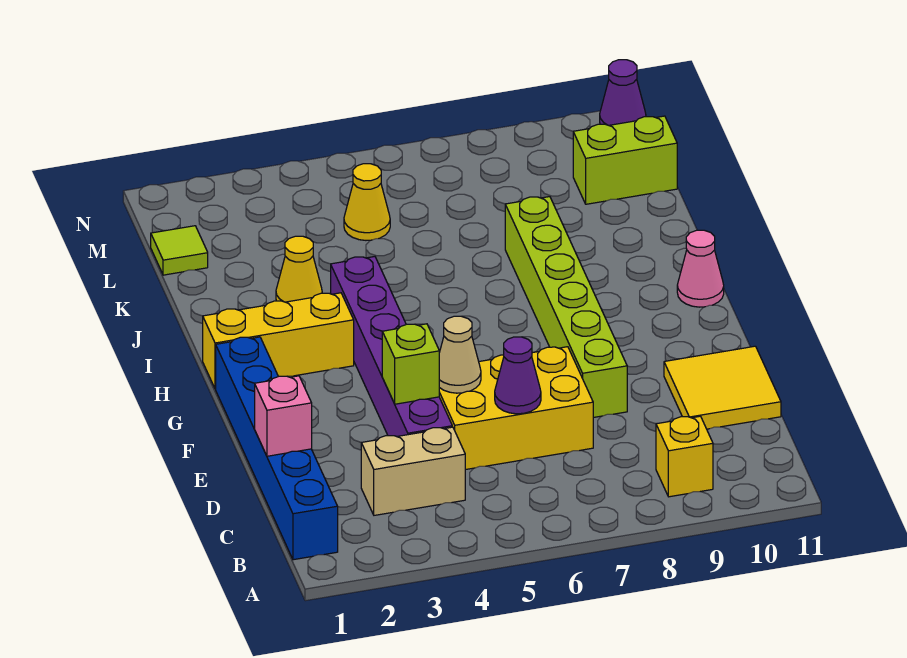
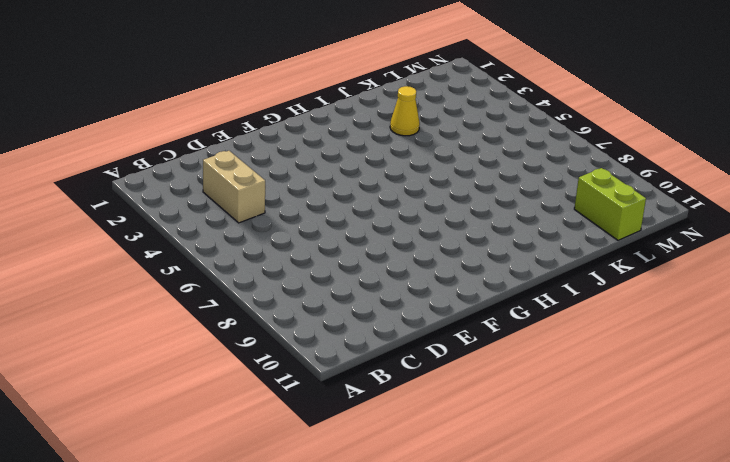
none -> blue 1x6 brick [216,337,338,560]
none -> yellow 1x1 brick [656,416,713,497]
none -> purple 1x6 brick [331,257,452,437]

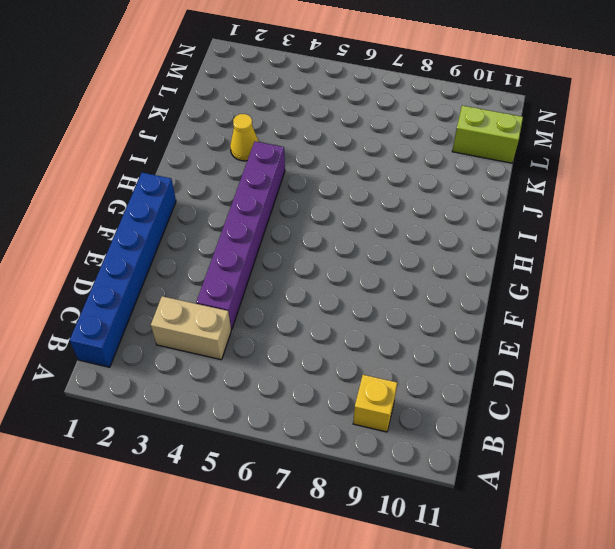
none -> yellow 2x3 brick [439,347,593,470]
none -> yellow 2x2 tile [664,346,781,429]
none -> lime 1x6 brick [505,197,627,418]

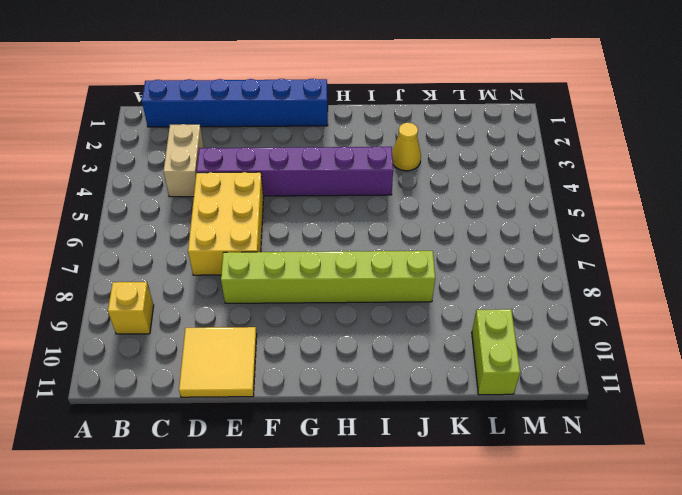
none -> yellow 1x3 brick [203,293,354,389]
none -> pink 1x1 cone [677,230,724,307]
none -> lime 1x1 tile [151,226,208,275]

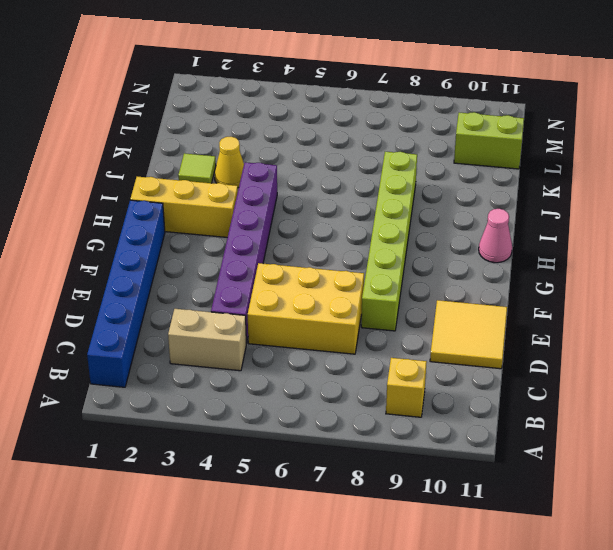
lime 1x1 tile [178,153,216,183] -> lime 1x1 tile moved to [151,226,208,275]
none -> yellow 1x1 cone [344,164,390,240]
none -> purple 1x1 cone [600,60,646,125]
none -> pink 1x1 brick [255,376,312,456]

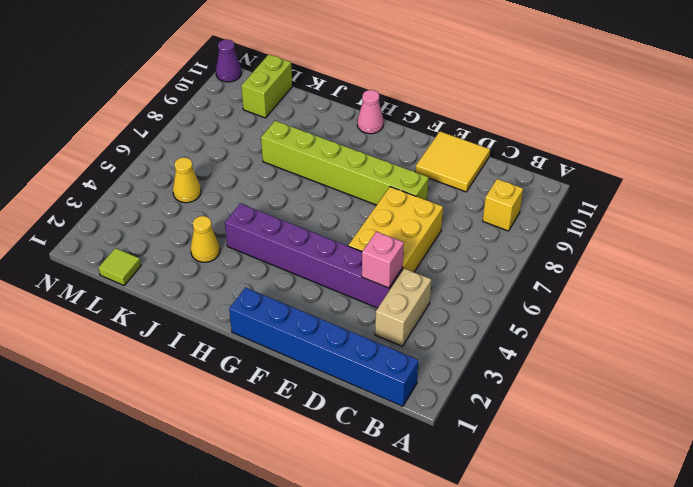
pink 1x1 brick [362,232,404,288] -> pink 1x1 brick moved to [255,376,312,456]
none -> yellow 1x3 brick [203,293,354,389]
none -> purple 1x1 cone [495,337,541,414]
none -> lime 1x1 brick [382,324,439,404]

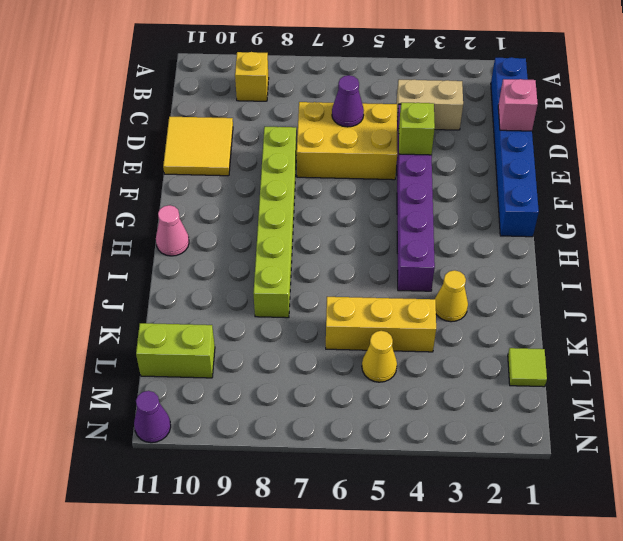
yellow 1x3 brick [326,297,436,352] -> yellow 1x3 brick moved to [203,293,354,389]
none -> tan 1x1 cone [439,316,481,393]

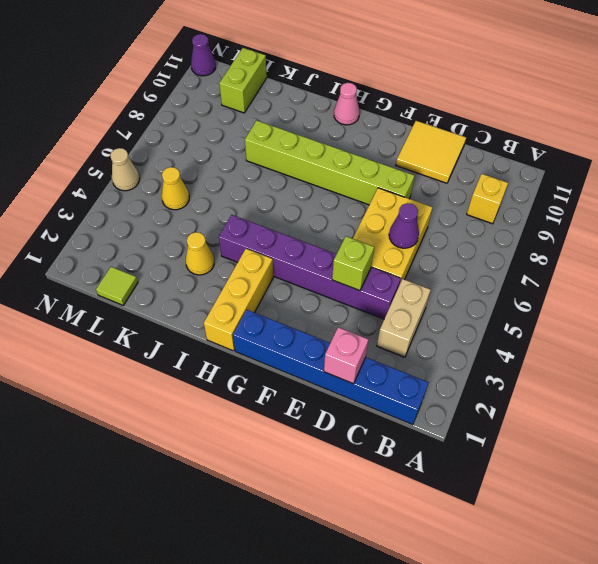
tan 1x1 cone [110,148,140,191] -> tan 1x1 cone moved to [439,316,481,393]

